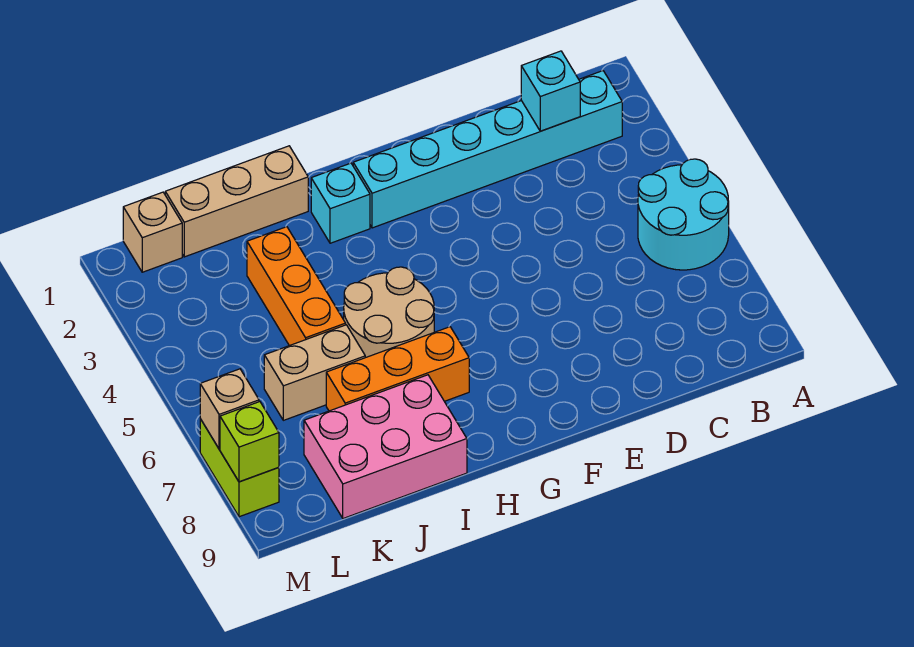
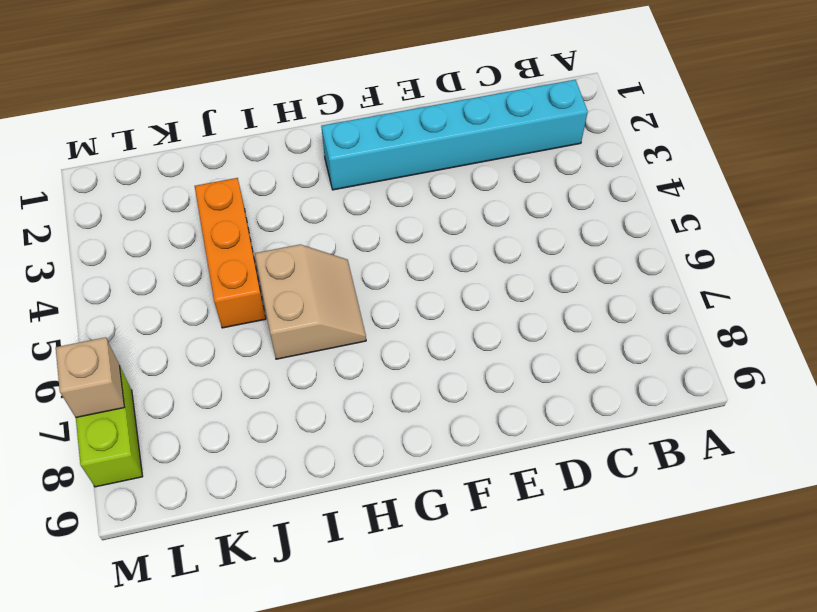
tan 2x2 slope [255,245,366,359] -> tan 2x2 round brick [344,267,434,358]
none -> cyan 2x2 round brick [638,159,729,270]
none -> cyan 1x1 brick [311,163,370,243]
none -> orange 1x3 brick [326,327,469,411]

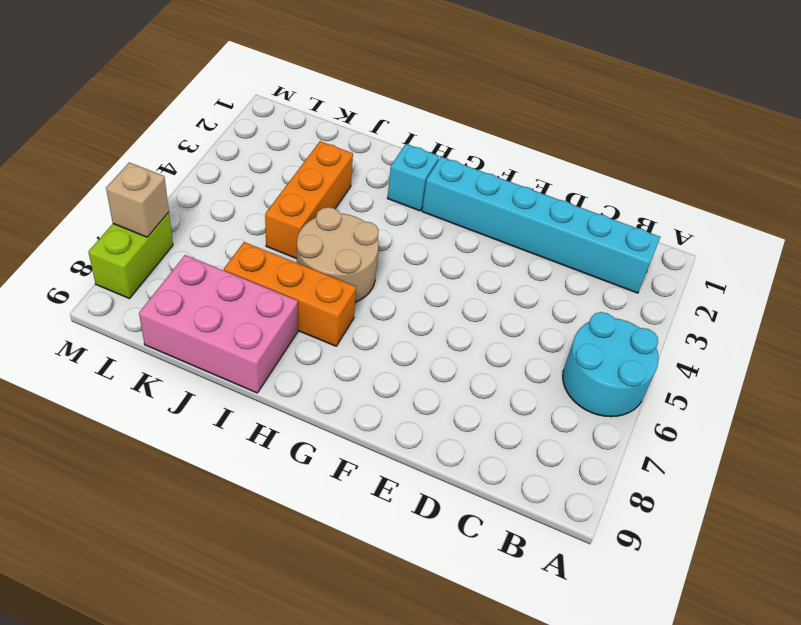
none -> tan 1x3 brick [165,146,308,257]
none -> tan 1x2 brick [264,325,365,420]
none -> tan 1x1 brick [123,192,182,272]

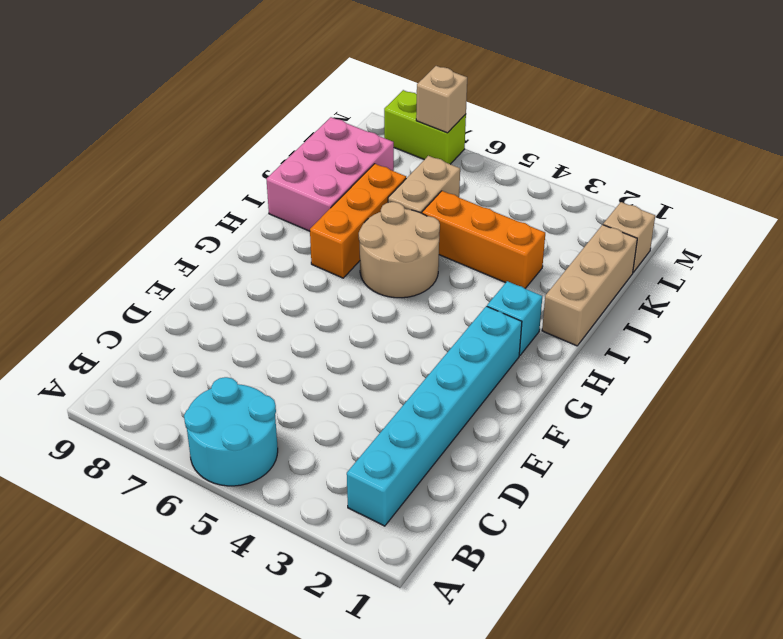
none -> cyan 1x1 brick [521,51,580,131]
none -> lime 1x1 brick [220,402,279,482]

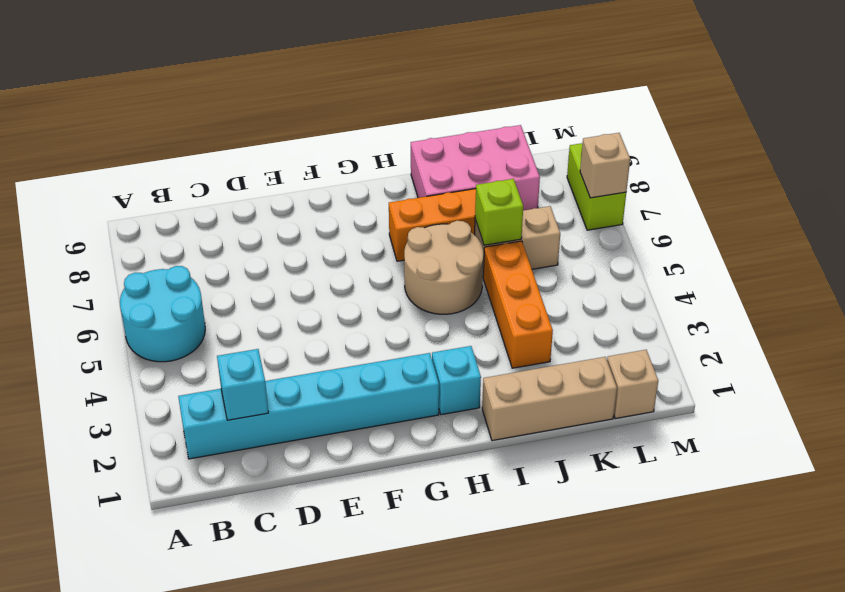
lime 1x1 brick [475,179,523,245] -> lime 1x1 brick moved to [220,402,279,482]

